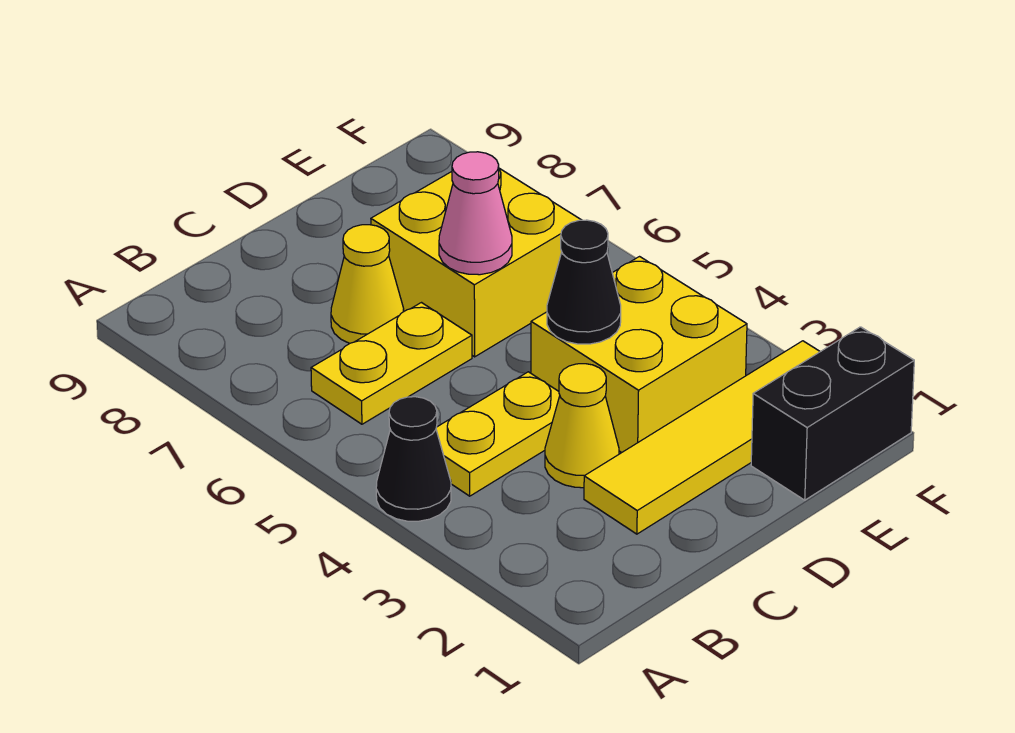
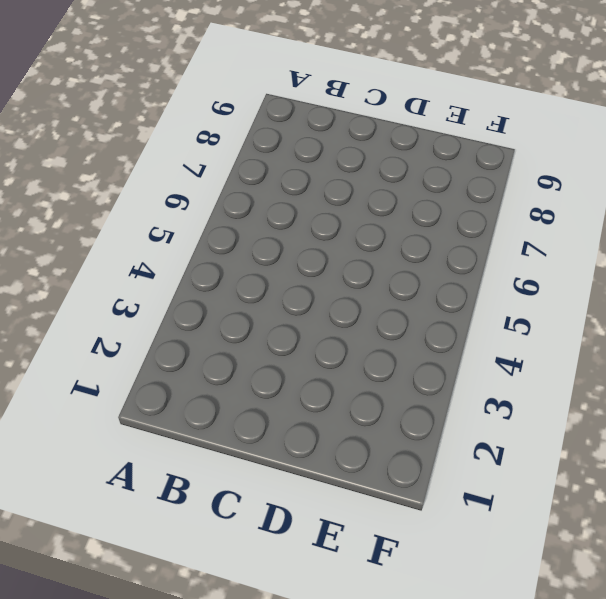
none -> black 1x1 cone [376,397,451,521]
none -> yellow 1x2 plate [436,372,560,496]

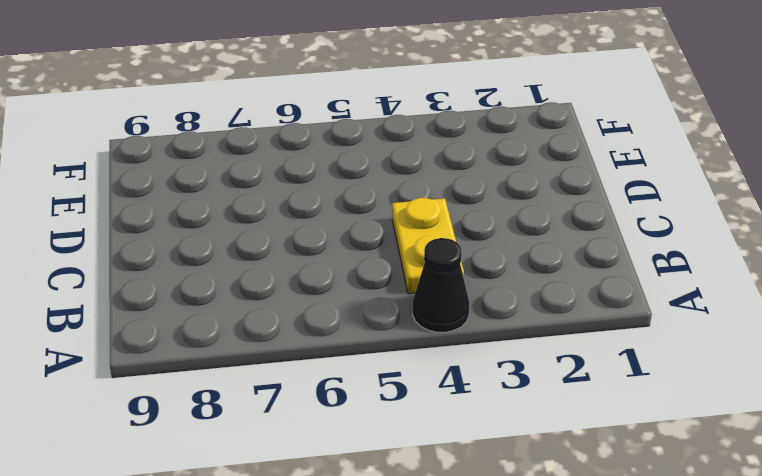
none -> yellow 1x2 plate [311,303,472,424]
none -> yellow 1x4 tile [584,341,820,534]

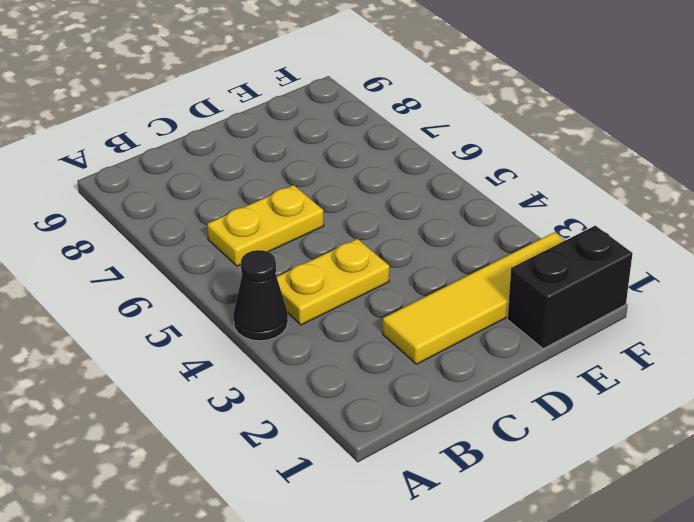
none -> yellow 1x1 cone [545,364,619,488]
none -> yellow 1x1 cone [331,225,404,344]

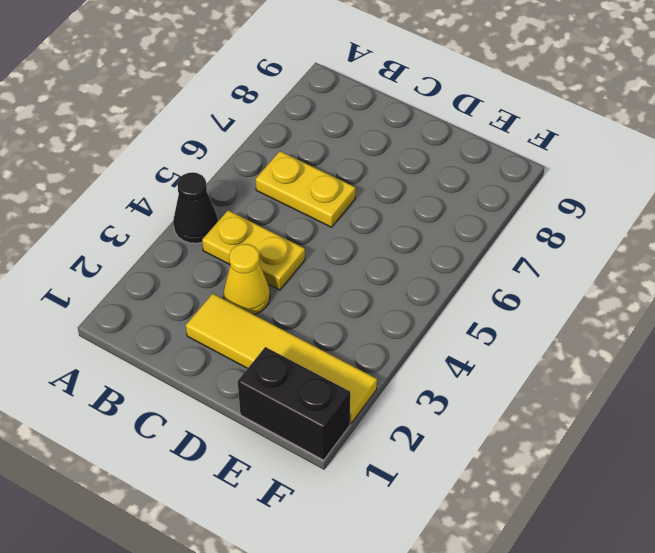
none -> yellow 1x1 cone [331,225,404,344]
none -> yellow 2x2 brick [531,257,747,453]

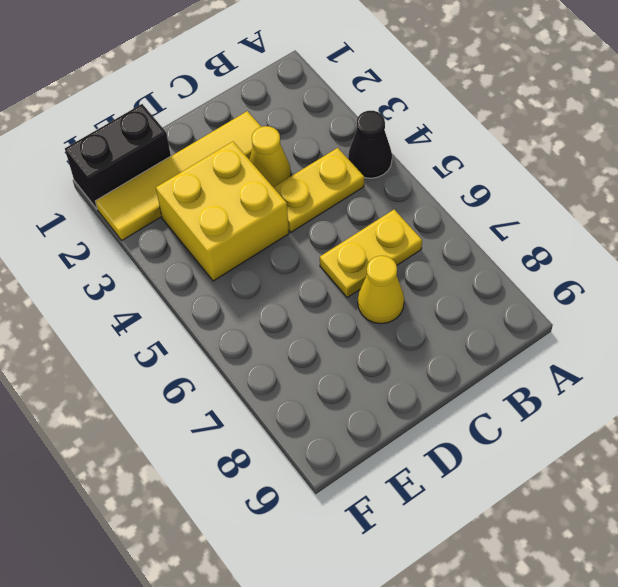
none -> yellow 2x2 brick [371,168,581,357]
none -> black 1x1 cone [547,220,621,344]

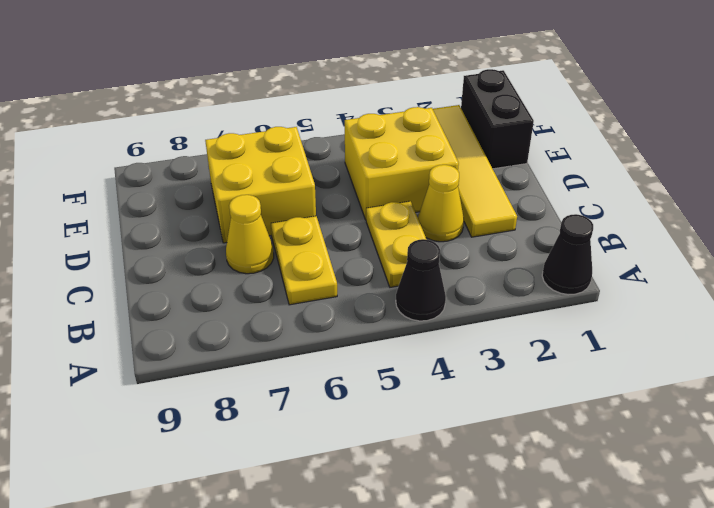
black 1x1 cone [542,214,593,295] -> black 1x1 cone moved to [547,220,621,344]
none -> pink 1x1 cone [439,152,512,275]

